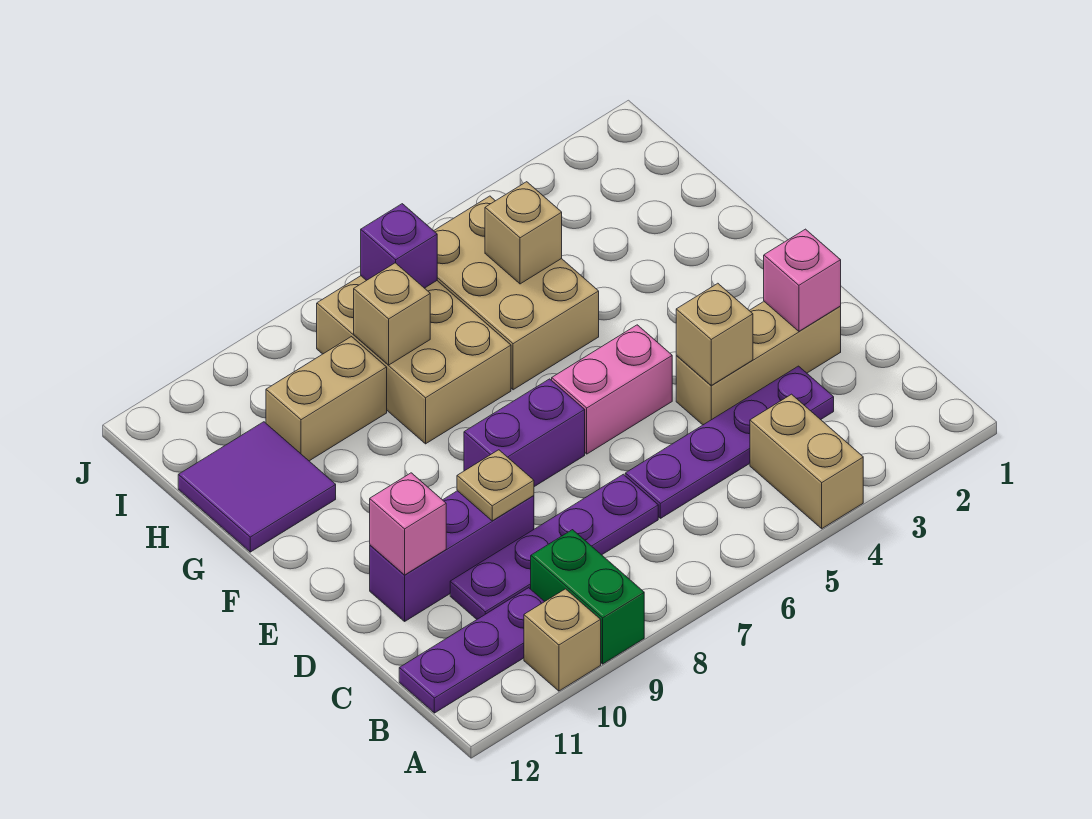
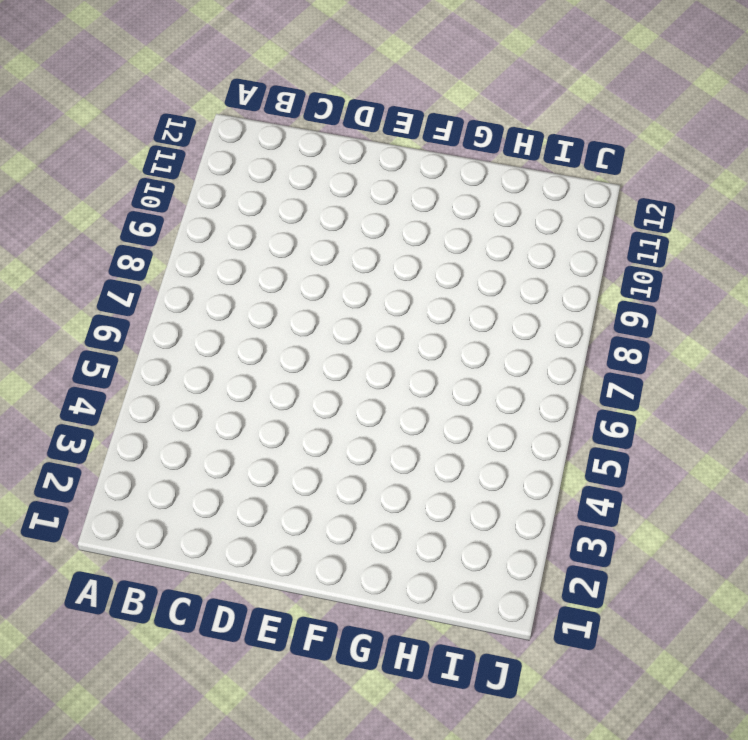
none -> tan 1x2 brick [750,394,863,529]
none -> green 1x2 brick [531,530,644,664]
none -> tan 1x1 brick [524,589,601,691]

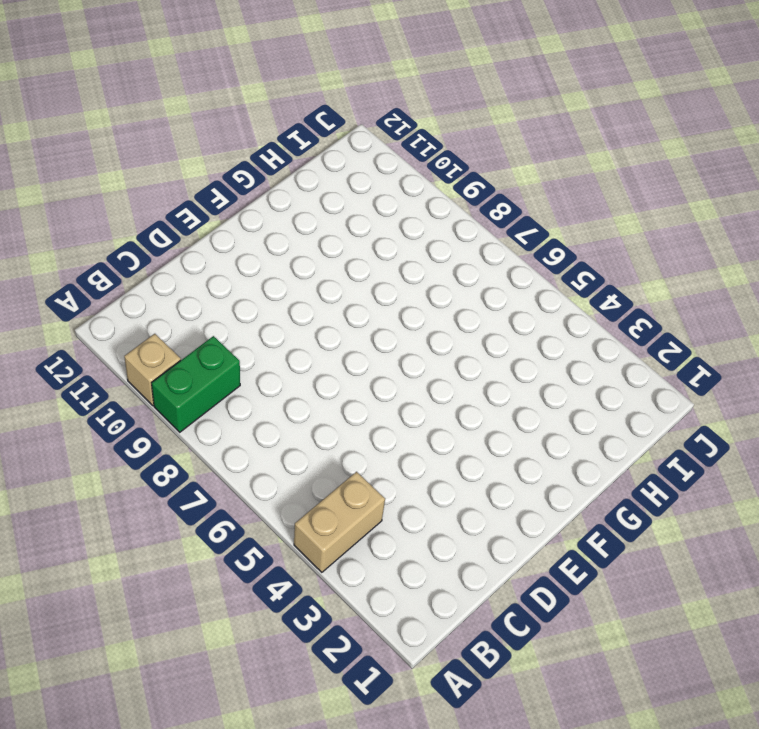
none -> purple 1x3 plate [399,588,545,713]
none -> purple 1x4 plate [625,366,834,518]
none -> purple 1x4 plate [450,474,658,619]

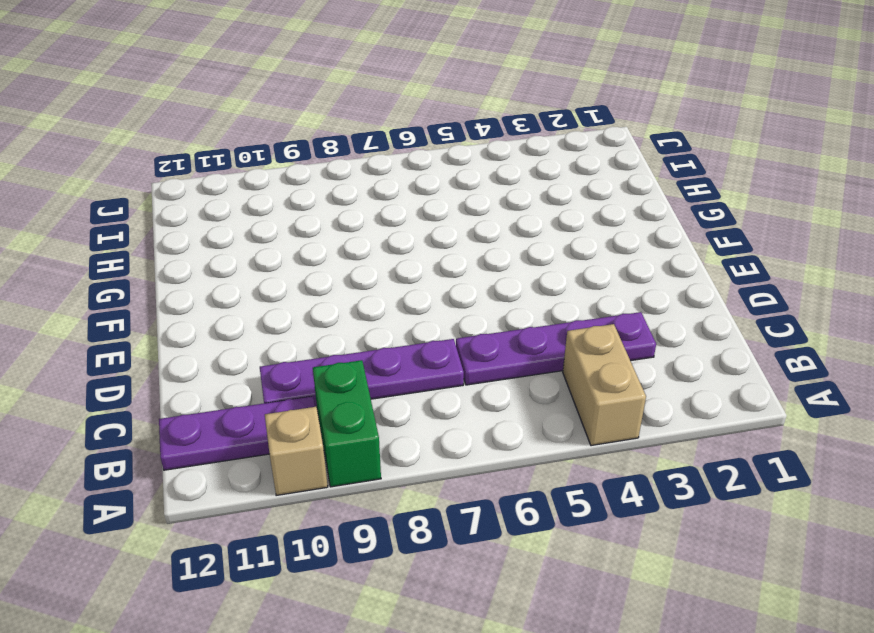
none -> tan 1x3 brick [676,302,841,425]
none -> purple 1x3 brick [370,491,534,621]
none -> pink 1x2 brick [552,325,672,454]

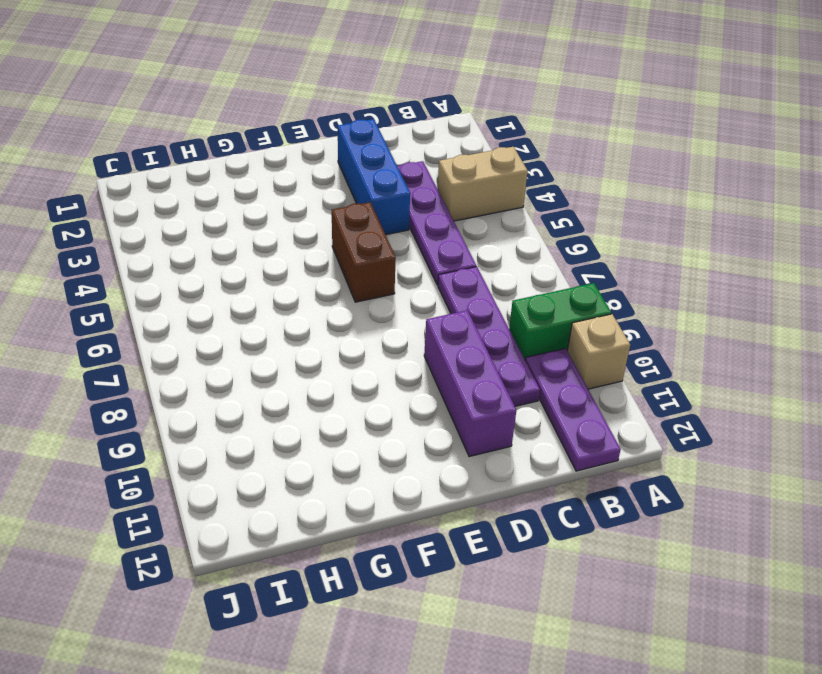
blue 1x3 brick [338,119,410,235] -> tan 1x3 brick [676,302,841,425]
brown 1x2 brick [332,202,396,302] -> pink 1x2 brick [552,325,672,454]
none -> purple 1x2 brick [464,379,585,487]
none -> tan 2x3 brick [434,196,599,390]
none -> tan 2x3 brick [317,276,511,444]

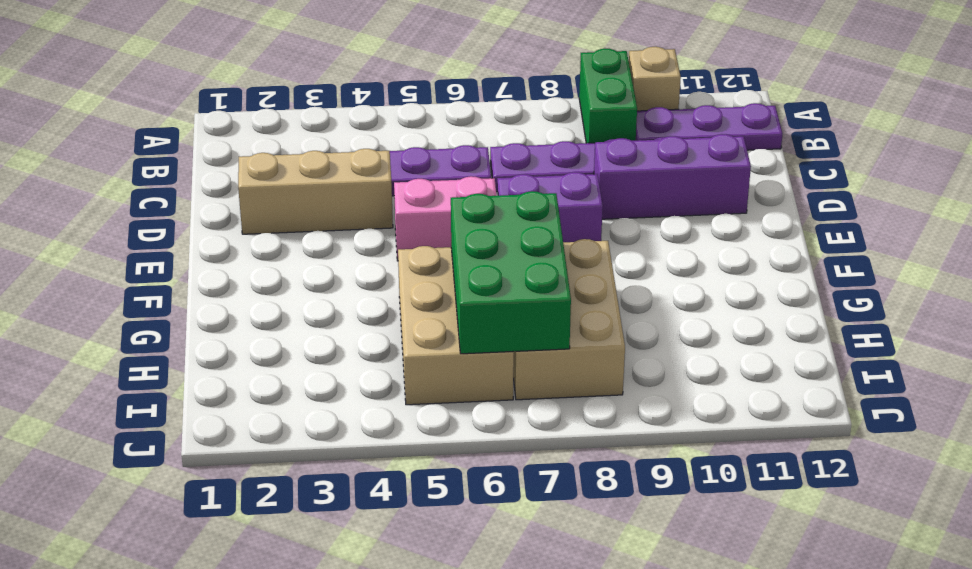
green 2x3 brick [451,191,571,354] -> purple 1x1 brick [361,204,437,288]
none -> tan 1x2 brick [750,394,863,529]
none -> purple 2x2 tile [178,422,336,552]
none -> tan 1x2 brick [266,337,387,461]

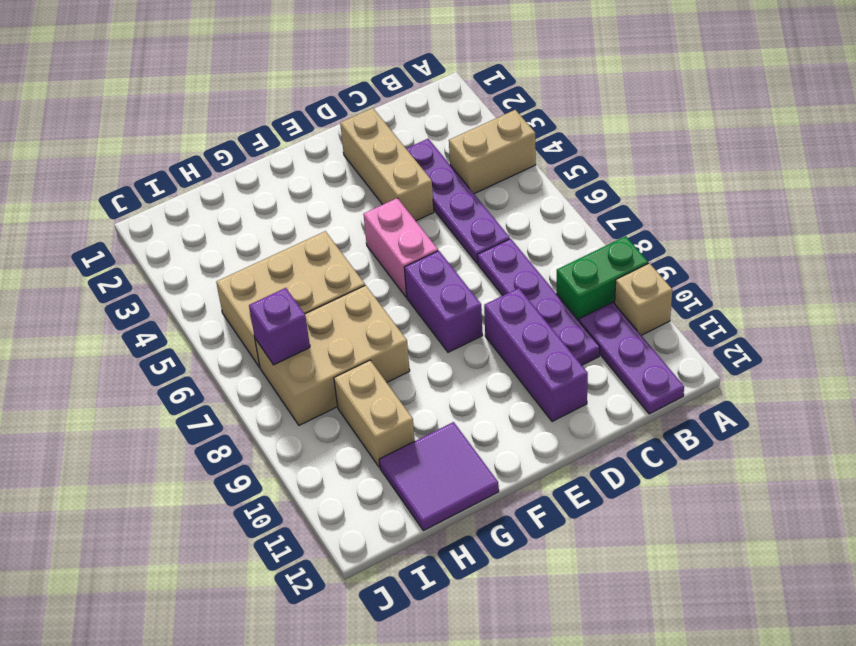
none -> pink 1x1 brick [764,229,841,331]
none -> tan 1x1 brick [676,283,753,385]
none -> tan 1x1 plate [457,450,534,521]

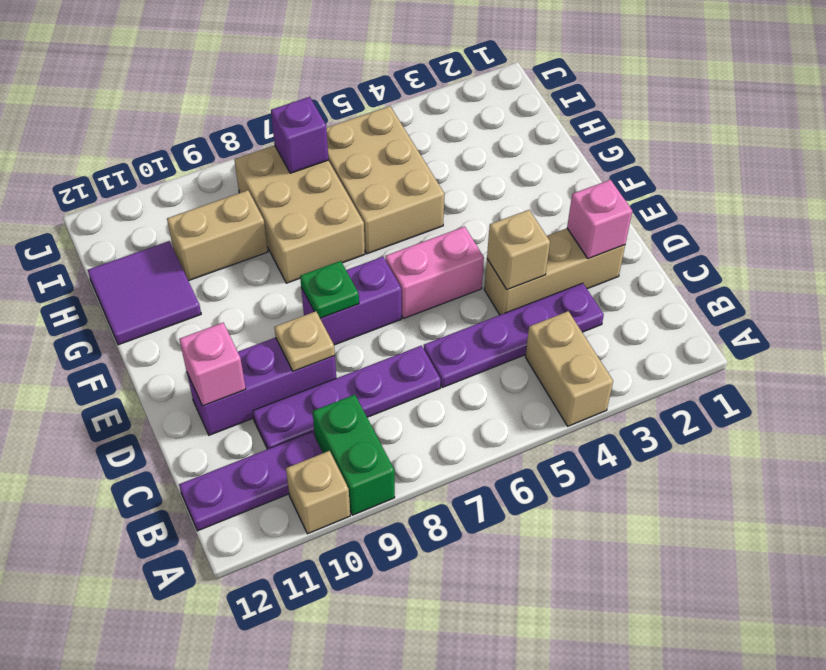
green 1x1 plate [300,261,359,318] -> none
none -> tan 1x1 brick [485,182,562,284]
none -> tan 1x1 brick [354,263,430,365]

